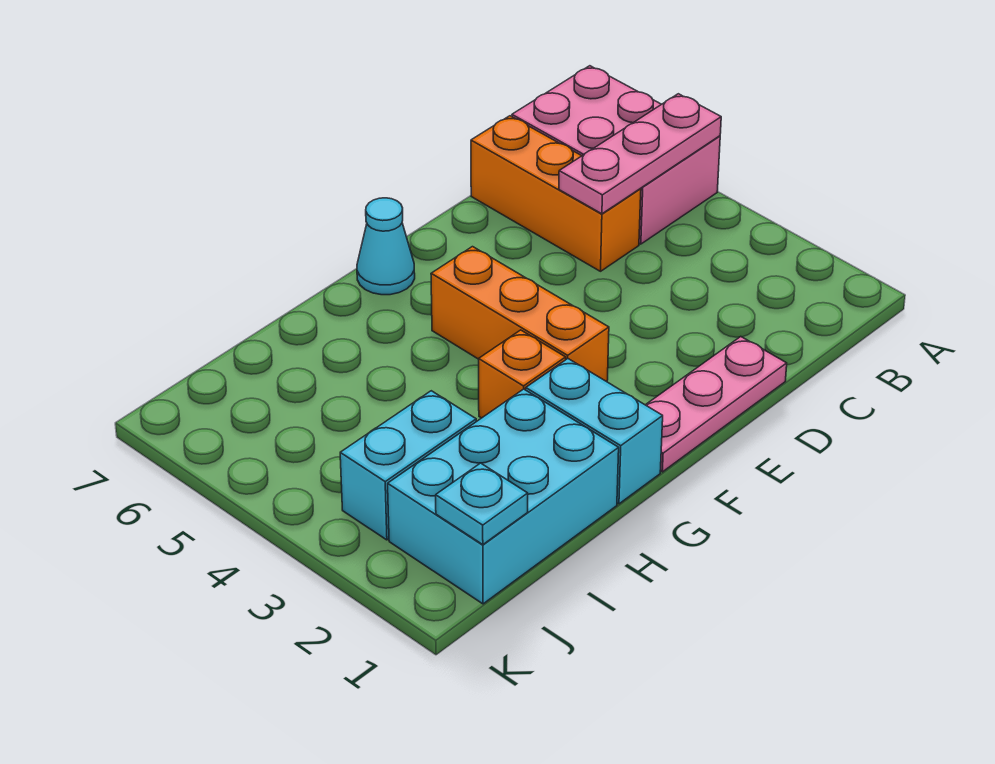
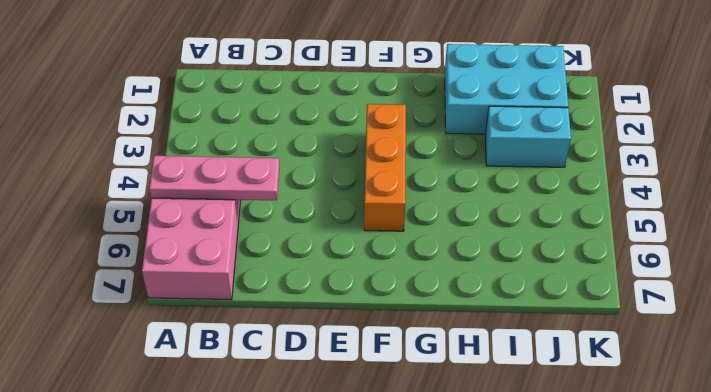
none -> orange 1x3 brick [471,116,641,271]
none -> pink 1x3 plate [646,337,787,472]

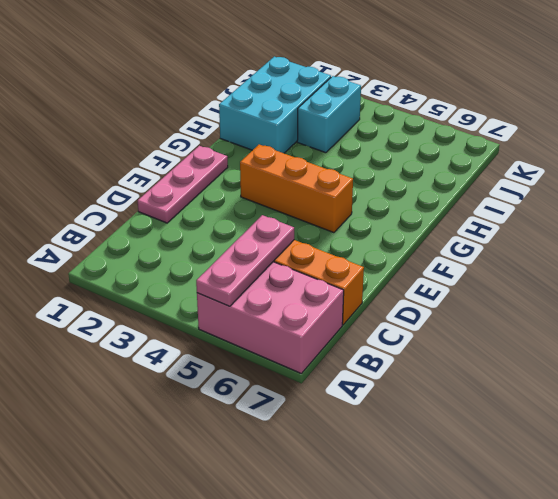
none -> cyan 1x1 cone [357,198,415,295]
none -> cyan 1x2 brick [526,359,663,504]

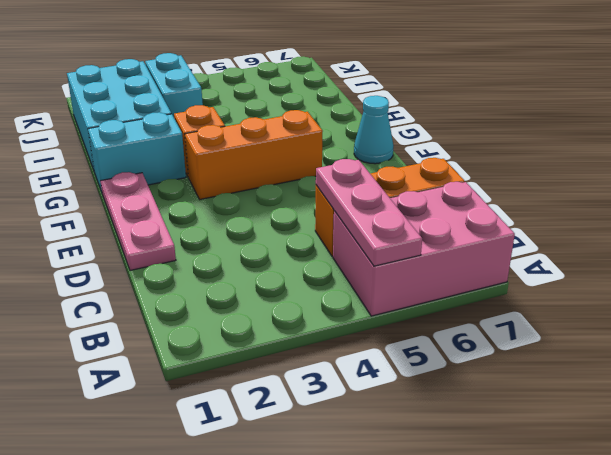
none -> cyan 1x1 plate [436,463,528,545]

